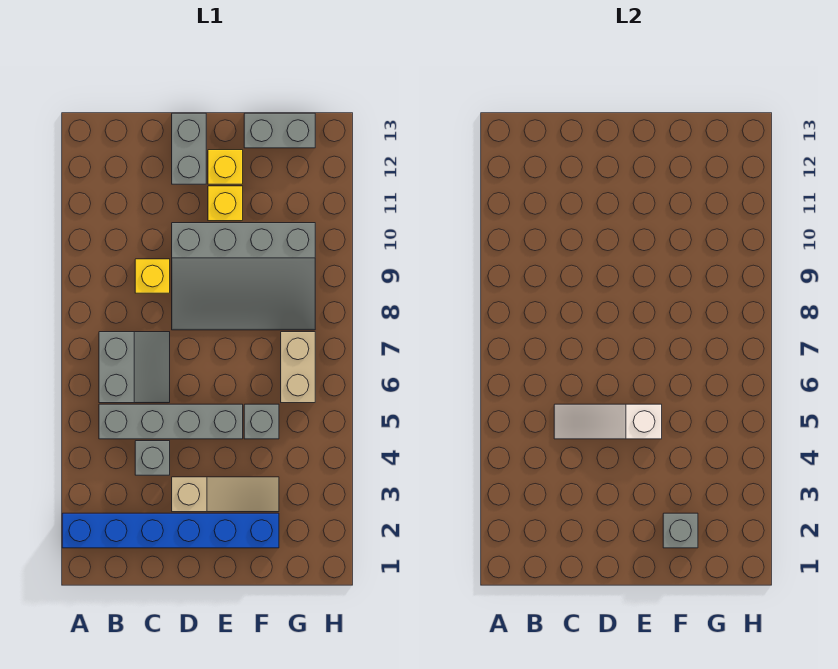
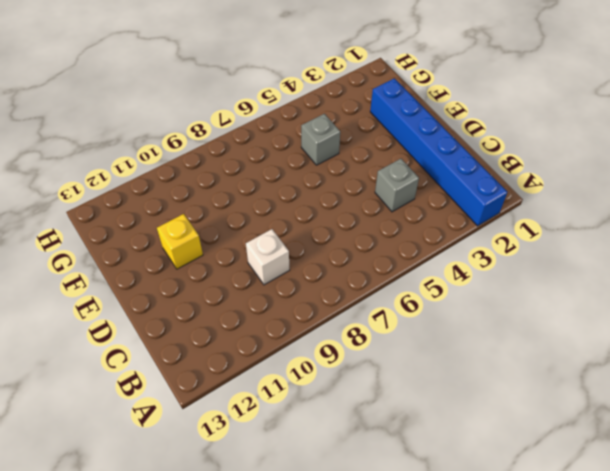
white 1x1 brick [246,229,290,285] -> yellow 1x1 brick [135,259,170,293]
none -> grey 1x4 brick [99,404,243,439]
none -> grey 2x2 slope [99,332,170,403]
none -> tan 1x3 slope [172,477,279,512]

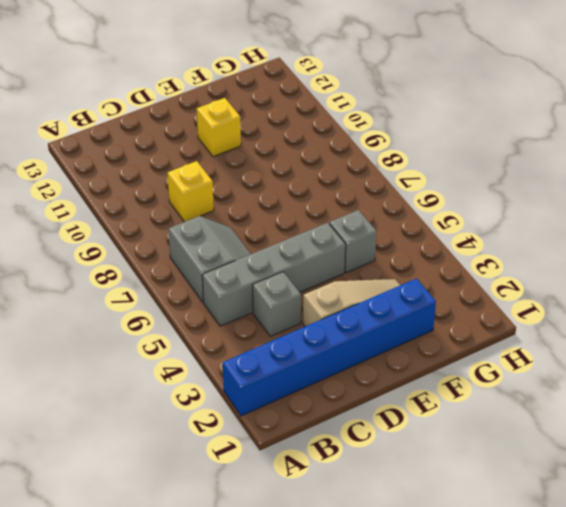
none -> grey 3x4 slope [172,223,315,330]
none -> grey 1x2 brick [172,113,206,184]
none -> yellow 1x1 brick [208,150,243,184]

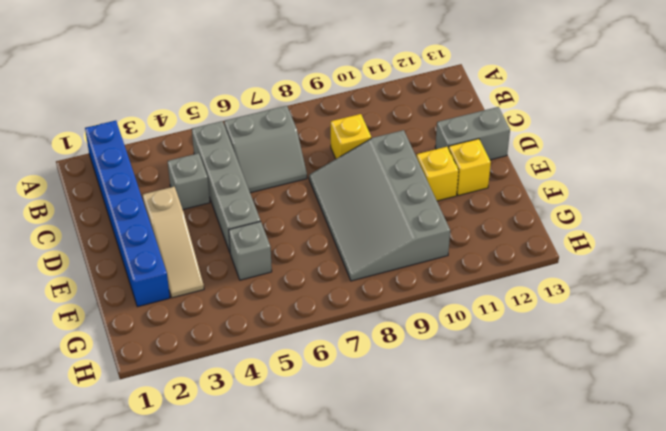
none -> grey 1x2 brick [244,113,315,148]
none -> tan 1x2 brick [281,332,315,403]
none -> white 1x3 slope [554,404,662,439]

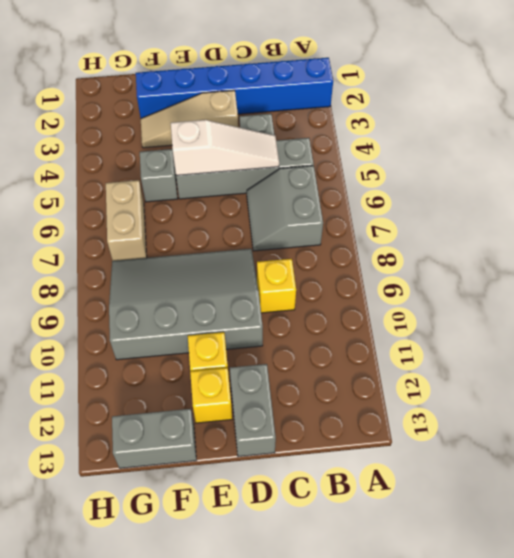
none -> grey 1x1 brick [663,513,698,548]

